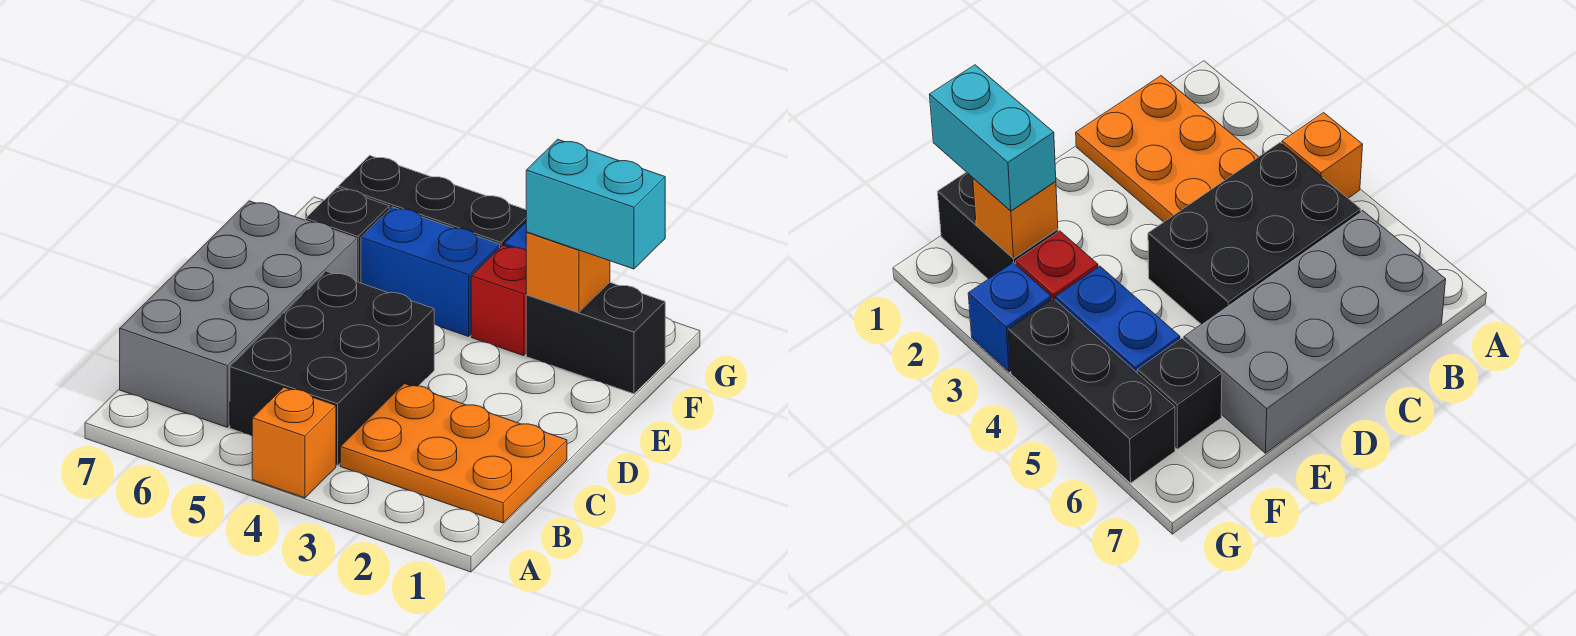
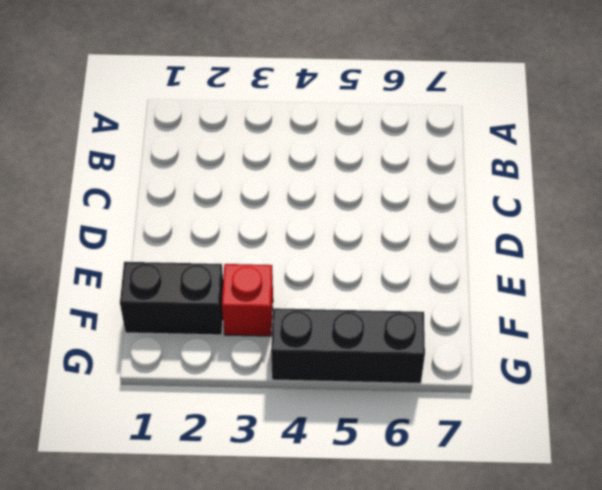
none -> orange 1x1 brick [252,387,336,498]
none -> orange 2x3 plate [340,384,567,523]
none -> black 2x3 brick [230,271,434,466]

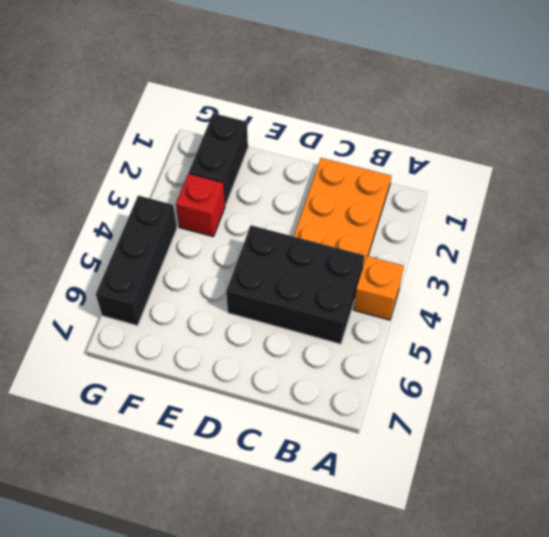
none -> grey 2x4 brick [120,201,357,427]
none -> blue 1x2 brick [361,207,500,337]
none -> black 1x1 brick [306,188,389,283]

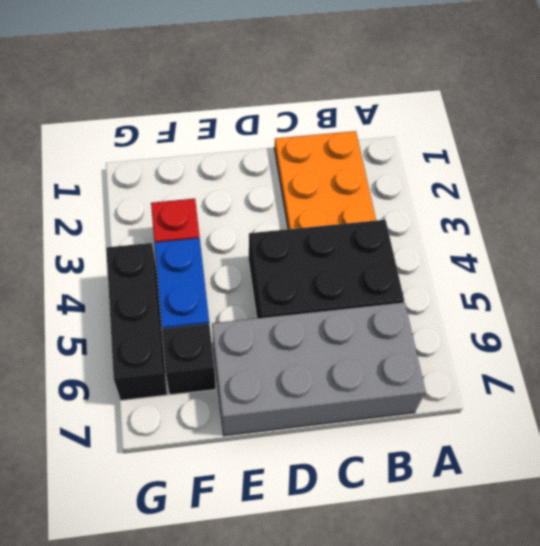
none -> orange 1x1 brick [252,387,336,498]
none -> black 1x2 brick [526,282,665,394]
none -> blue 1x1 brick [968,262,1051,372]

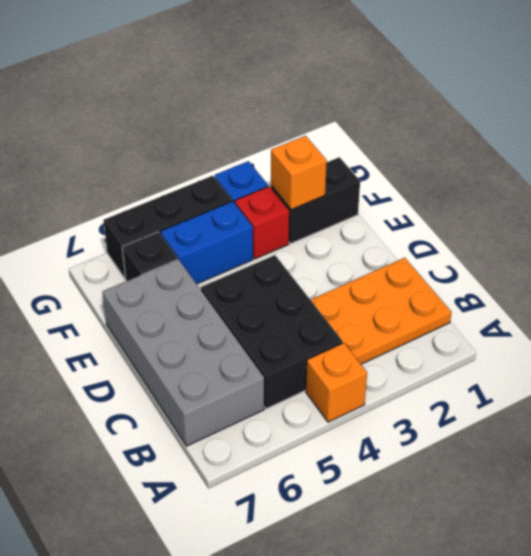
none -> cyan 1x2 brick [526,139,665,269]

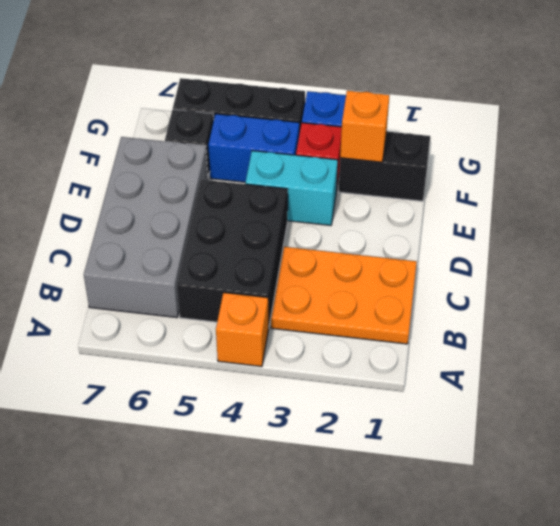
cyan 1x2 brick [245,151,338,225] -> cyan 1x2 brick moved to [526,139,665,269]

